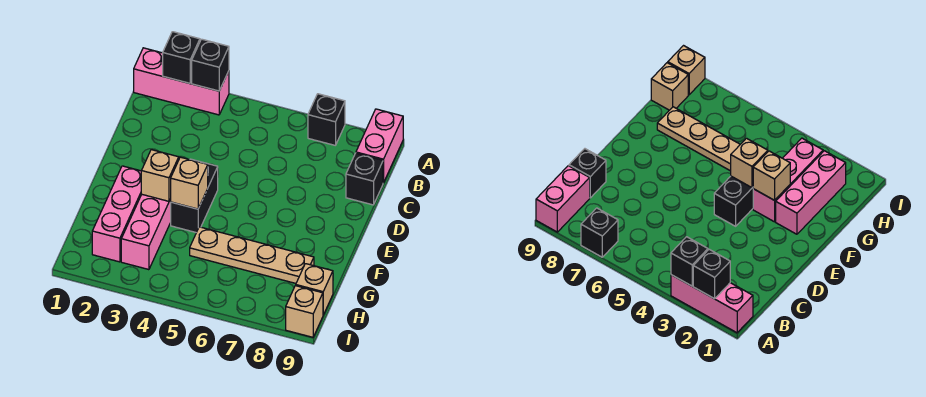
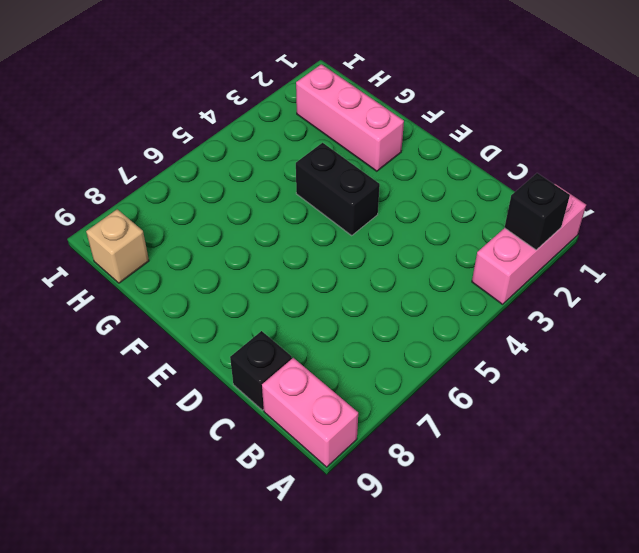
none -> black 1x1 brick [308,94,345,145]
none -> pink 1x3 brick [121,194,171,270]
none -> tan 1x4 plate [190,227,314,283]

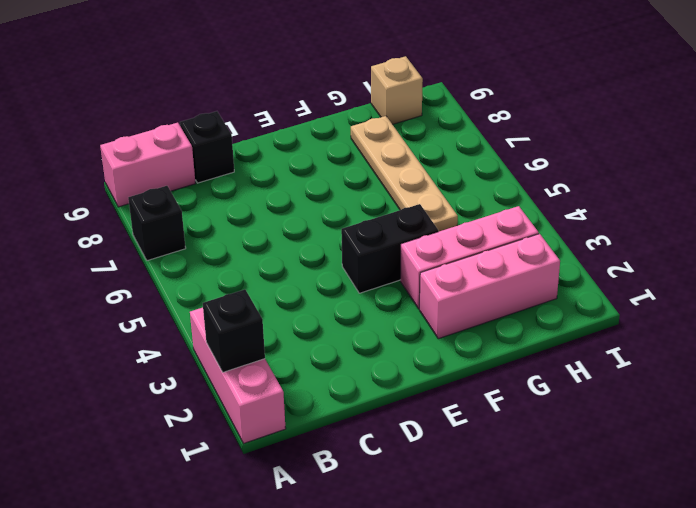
none -> tan 1x1 brick [286,286,323,337]
none -> black 1x1 brick [192,39,229,91]
none -> tan 1x1 brick [141,150,179,201]

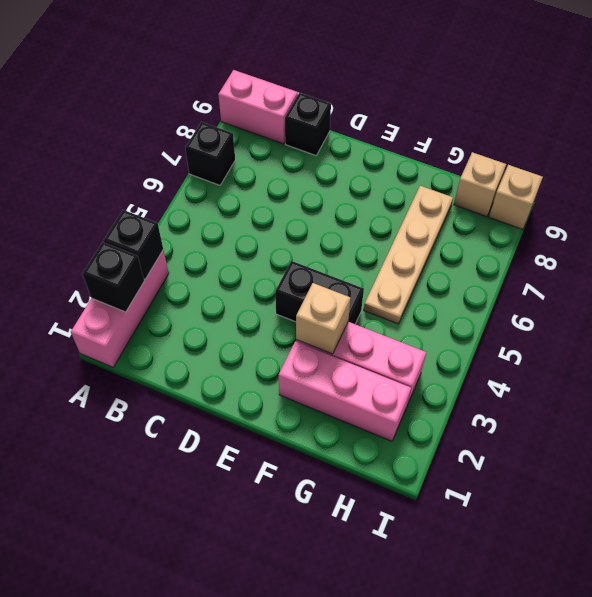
none -> tan 1x1 brick [171,157,208,209]

